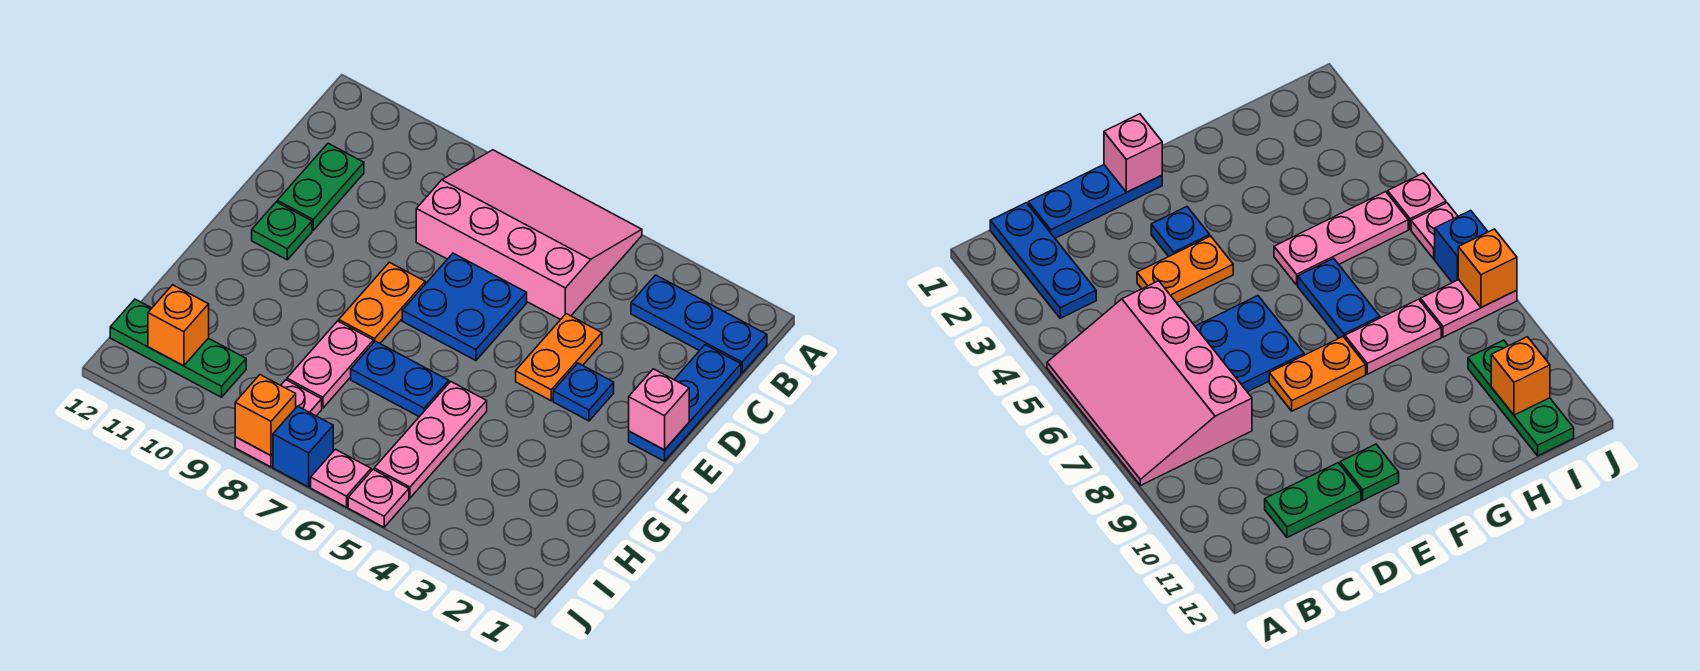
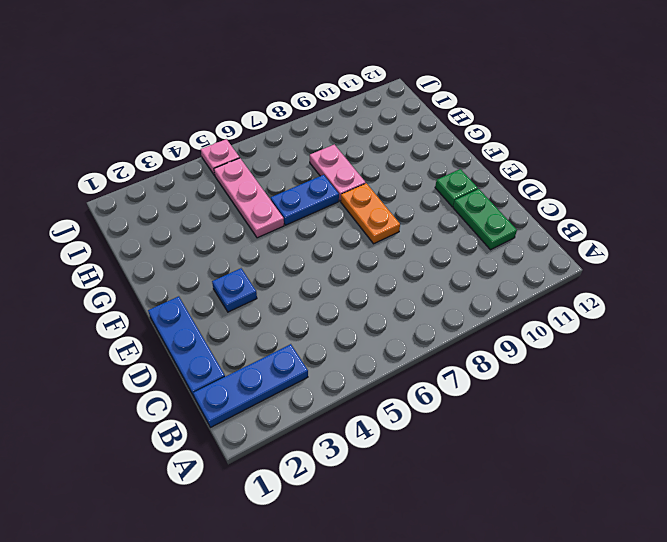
none -> pink 3x4 slope [416,150,642,320]
none -> orange 1x2 plate [516,314,602,401]
none -> blue 2x2 plate [402,253,527,361]

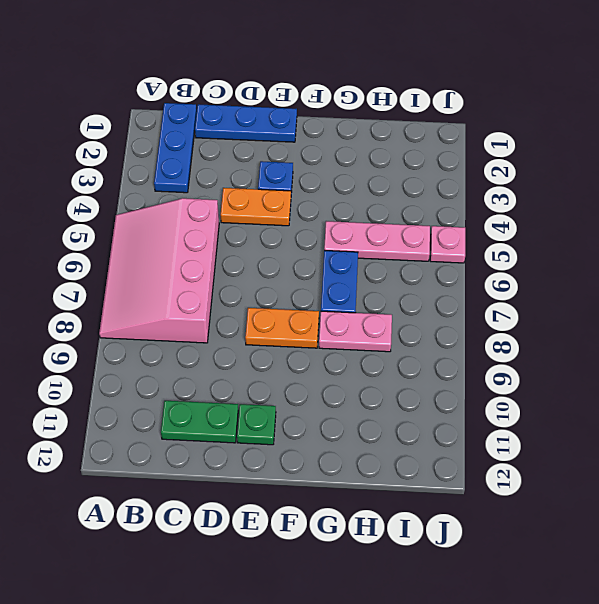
none -> blue 2x2 plate [402,253,527,361]
none -> pink 1x2 plate [235,380,322,467]
none -> green 1x3 plate [110,299,246,397]

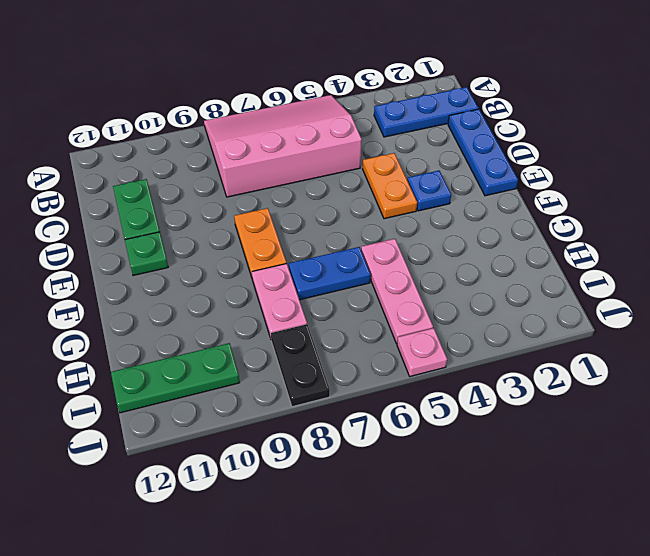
black 1x2 plate [271,324,330,407] -> pink 1x2 plate [235,380,322,467]
none -> blue 2x2 plate [402,253,527,361]
none -> pink 1x1 plate [311,449,371,507]
none -> blue 1x1 brick [273,406,333,487]

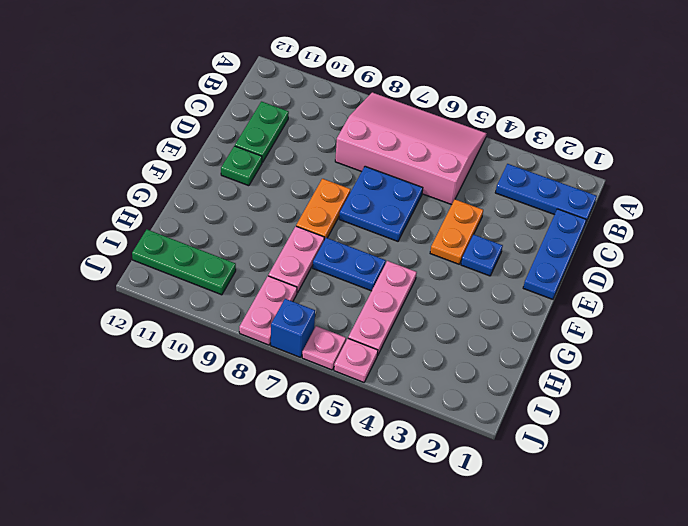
none -> pink 1x1 brick [629,369,689,450]
none -> orange 1x1 brick [148,285,209,366]
none -> orange 1x1 brick [235,375,296,456]

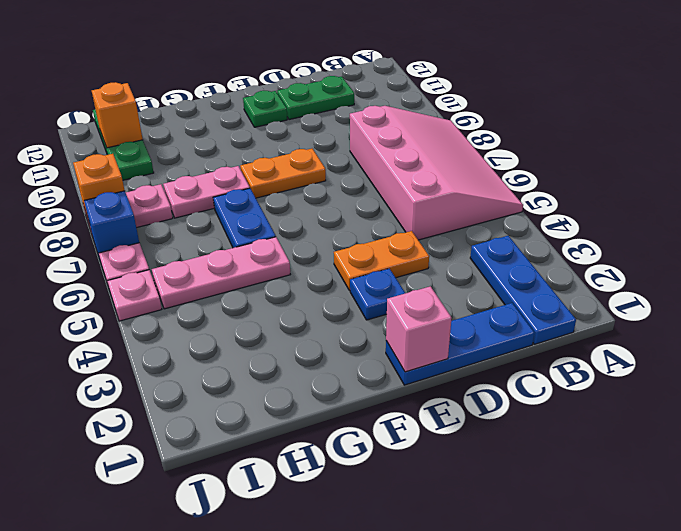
none -> blue 2x2 plate [402,253,527,361]

